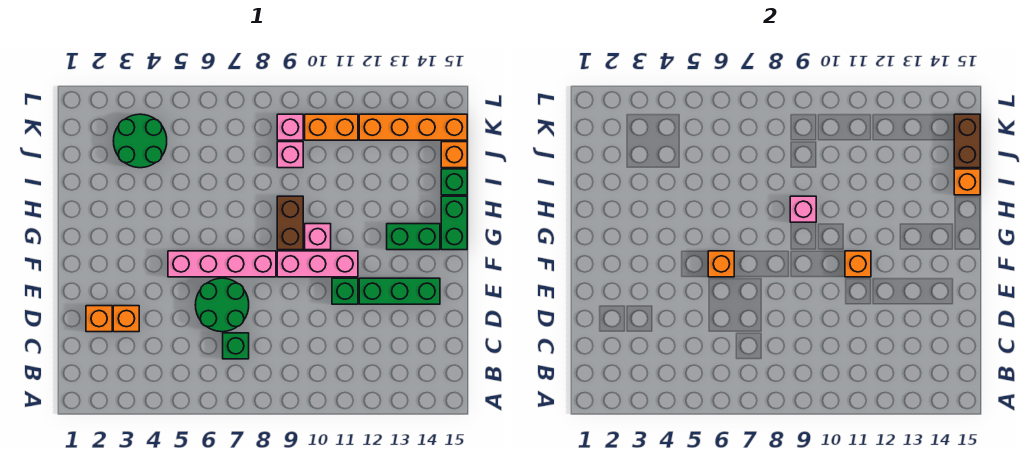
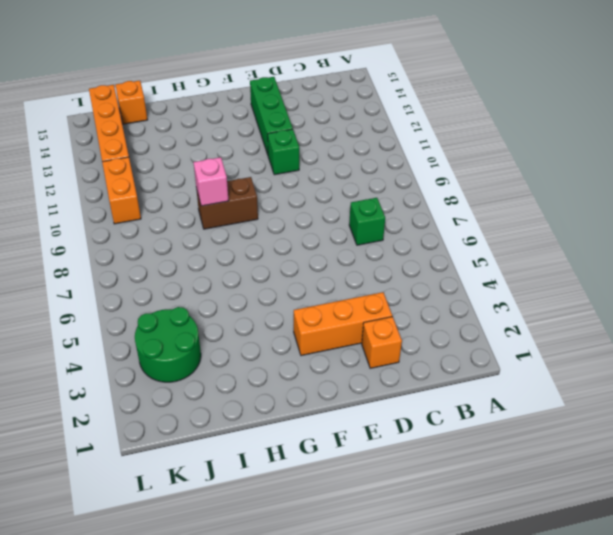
orange 1x3 brick [294,292,392,356] -> orange 1x1 brick [113,306,139,332]
none -> green 2x2 round brick [195,278,249,332]
none -> pink 1x4 brick [168,251,276,277]
none -> pink 1x3 brick [277,251,358,277]

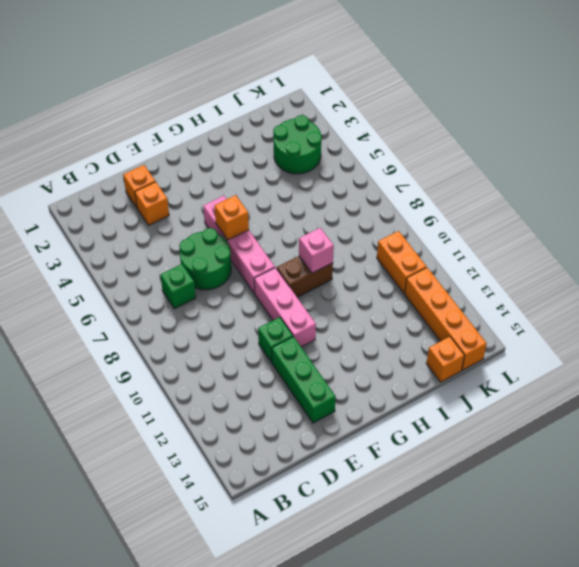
none -> pink 1x1 brick [305,224,331,250]
none -> green 1x2 brick [387,224,440,250]
none -> green 1x2 brick [441,196,467,250]

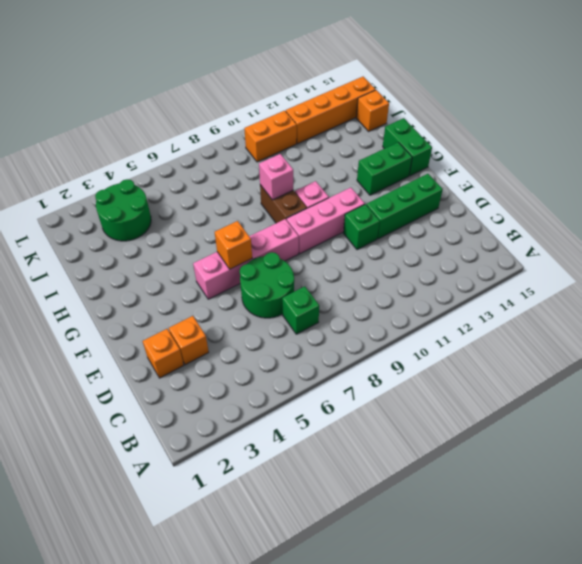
none -> green 1x1 brick [441,169,467,195]
none -> pink 1x1 brick [277,142,303,168]
none -> pink 1x1 brick [277,114,303,140]

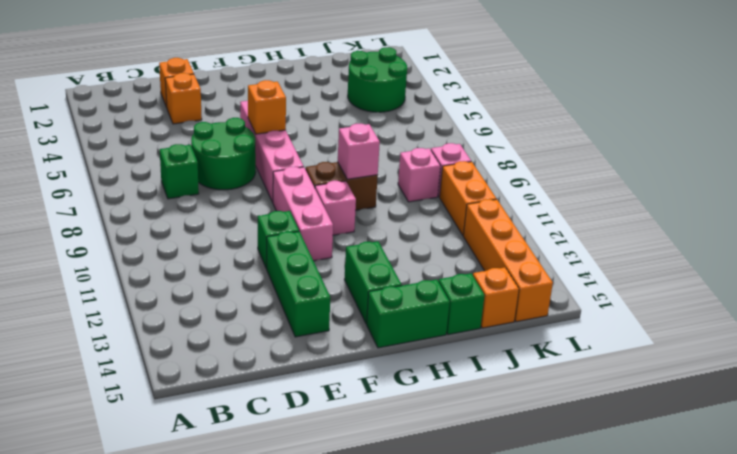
none -> orange 1x1 brick [845,251,871,277]
none -> orange 1x1 brick [954,169,980,195]
none -> brown 1x2 brick [954,114,980,168]

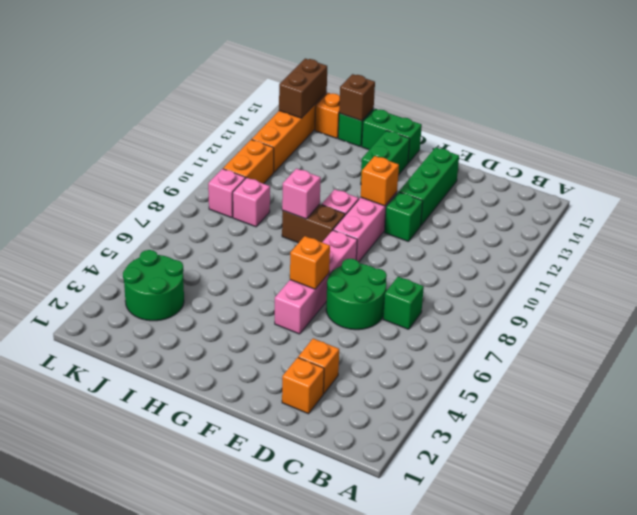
brown 1x1 brick [339,74,375,121] -> orange 1x1 brick [954,169,980,195]
brown 1x2 brick [279,59,327,118] -> brown 1x2 brick turned to [954,114,980,168]

